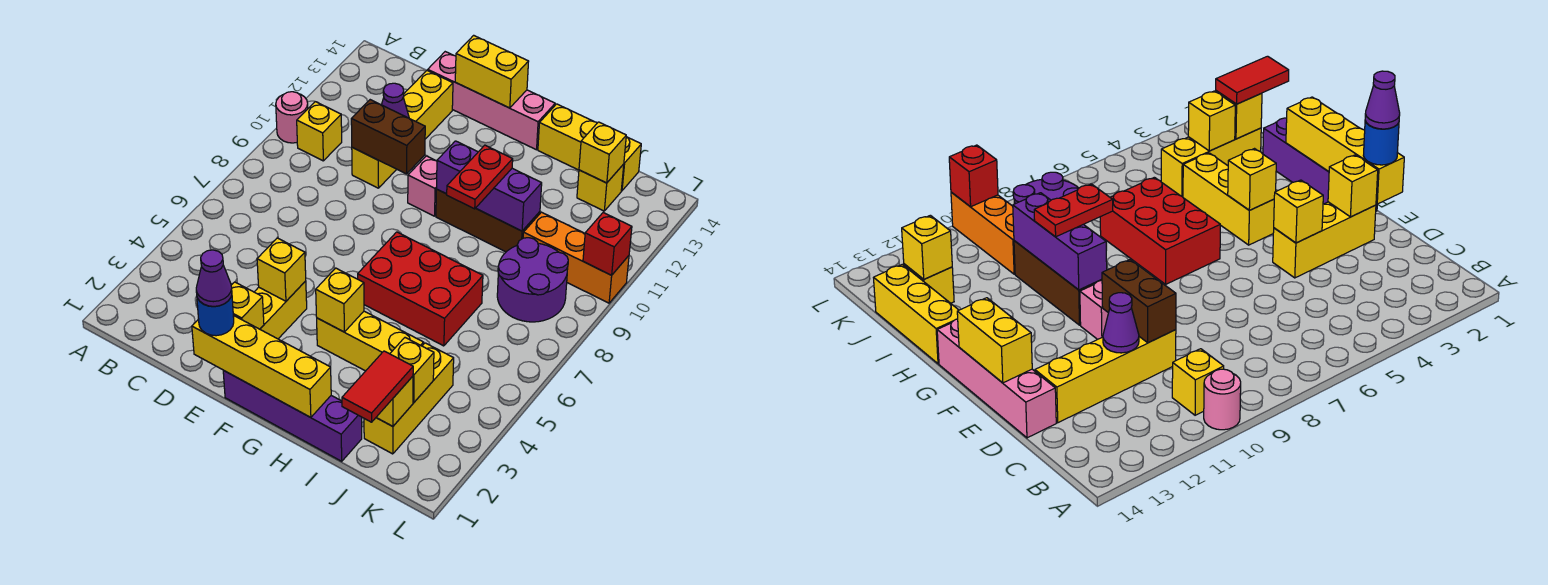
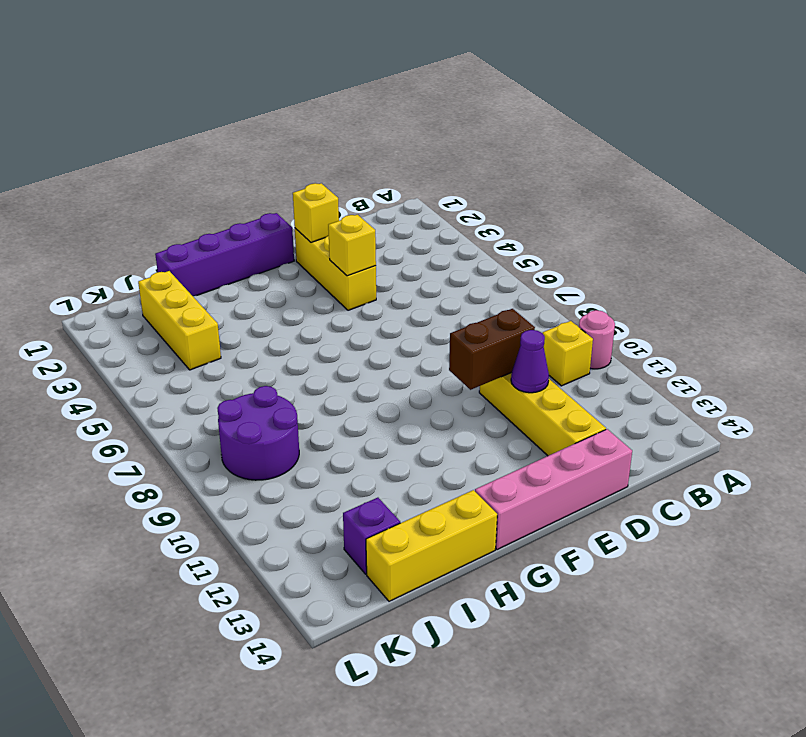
purple 1x1 brick [343,498,400,574] -> yellow 1x1 brick [577,164,624,211]
none -> pink 1x1 brick [408,156,437,216]
none -> yellow 1x3 brick [317,311,424,371]
none -> red 2x3 brick [358,232,483,346]
none -> brown 1x3 brick [436,189,540,252]

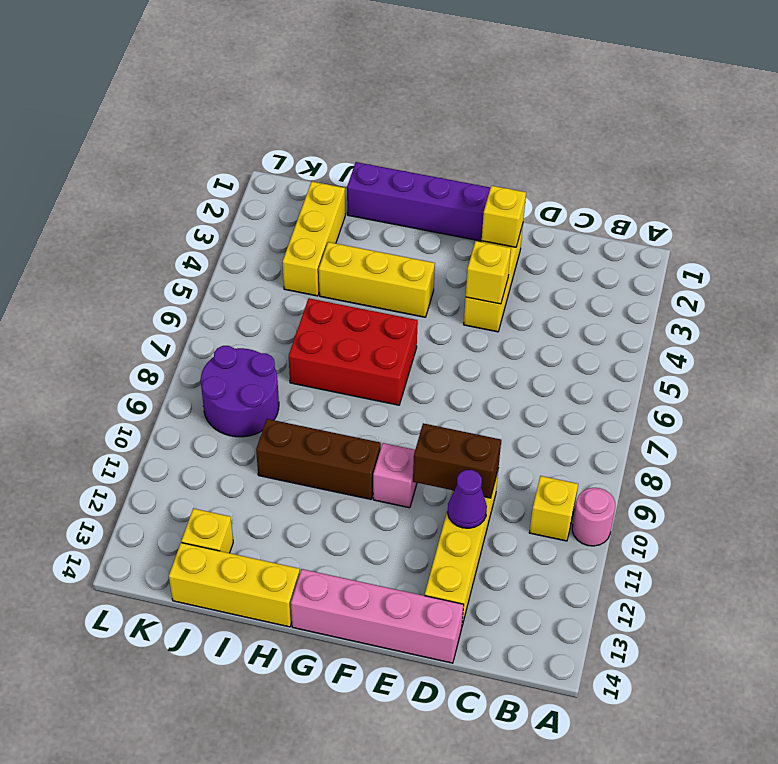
none -> orange 1x3 brick [523,212,629,303]
none -> yellow 1x4 brick [192,315,331,418]
none -> yellow 1x2 brick [455,35,529,108]
none -> yellow 1x1 brick [316,268,364,332]

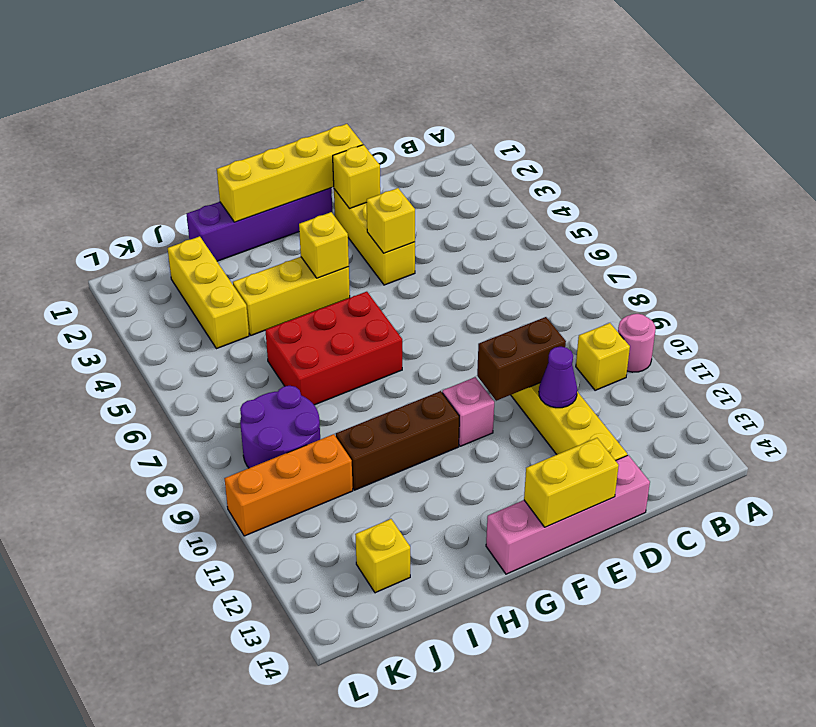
none -> yellow 1x3 brick [538,104,641,191]
none -> purple 1x3 brick [436,141,542,231]
none -> yellow 1x1 brick [376,376,413,426]
none -> yellow 1x1 brick [390,338,434,403]

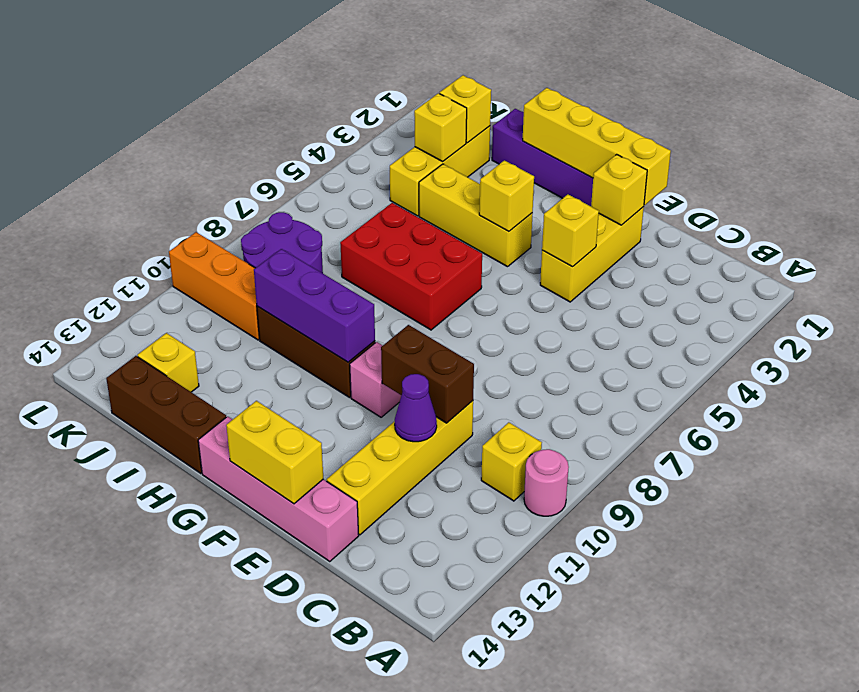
brown 1x3 brick [106,356,226,473] -> yellow 1x3 brick [538,104,641,191]
none -> yellow 1x1 brick [579,122,626,183]
none -> red 1x1 brick [583,213,632,275]
none -> blue 1x1 round brick [197,295,234,336]
none -> red 1x2 plate [447,145,513,209]

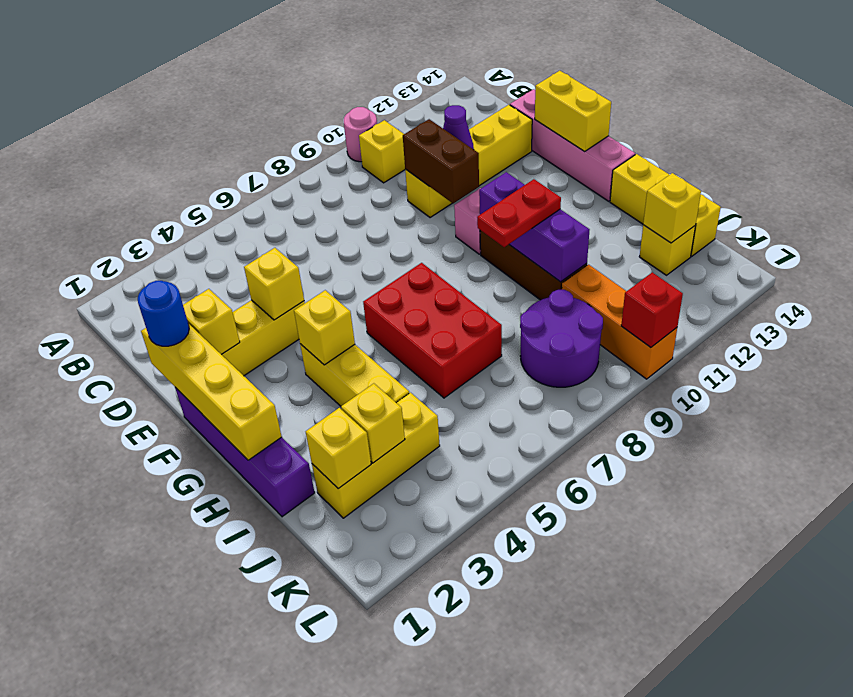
none -> red 1x2 tile [342,351,413,422]
none -> purple 1x1 cone [196,250,232,306]

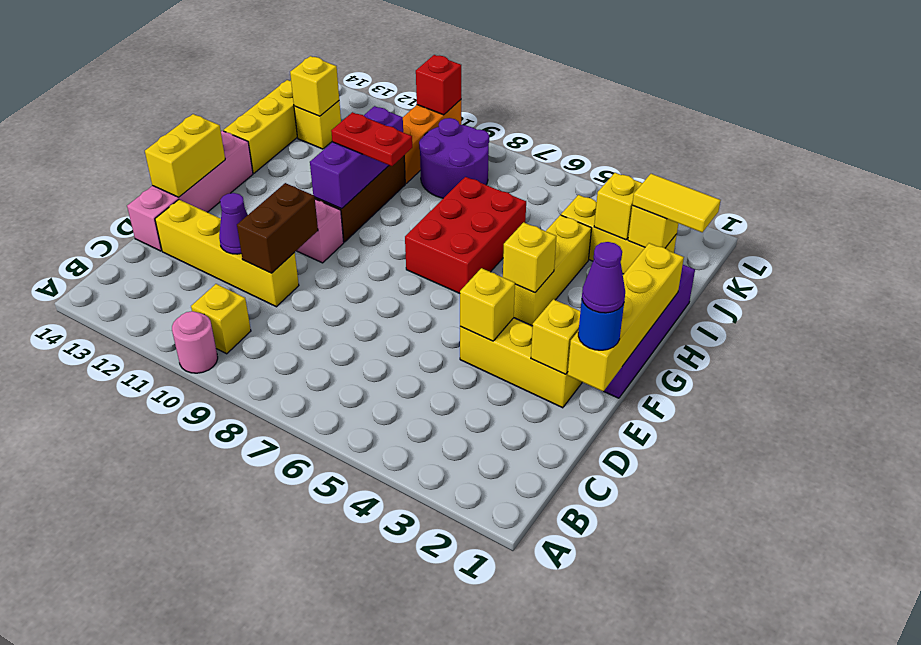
yellow 1x2 tile [632,174,721,232] -> red 1x2 tile [342,351,413,422]

